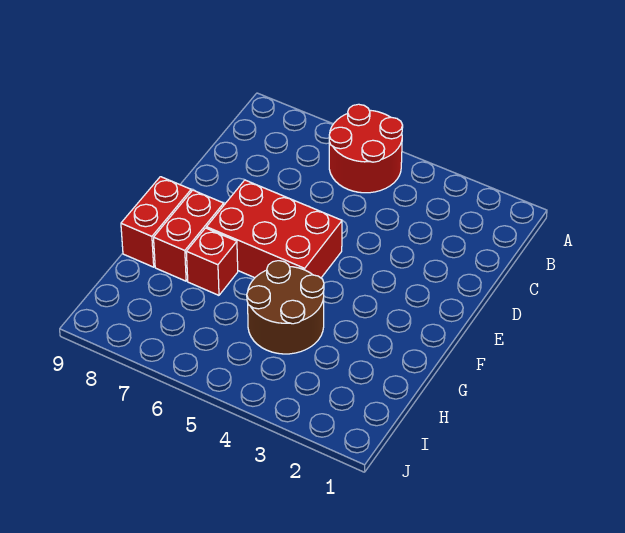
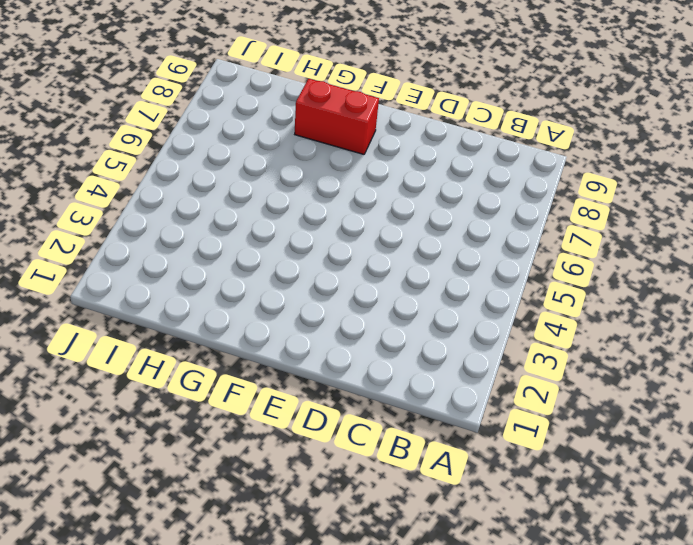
none -> red 2x2 round brick [329,104,403,193]
none -> red 2x3 brick [206,180,342,278]

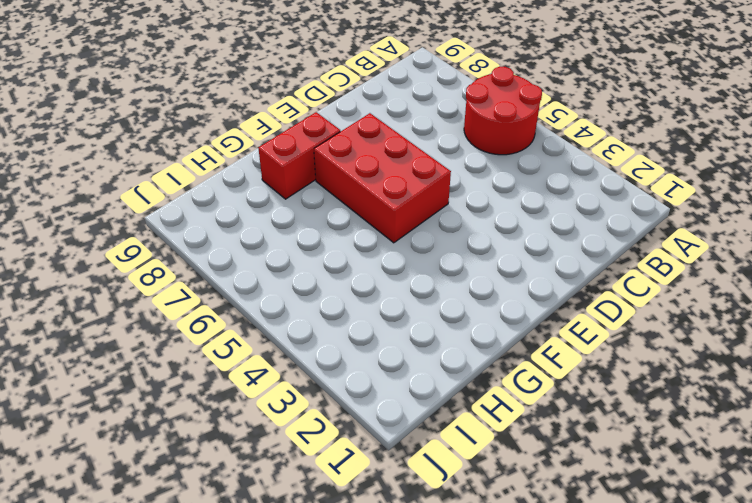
none -> red 1x2 brick [121,177,191,267]
none -> brown 2x2 round brick [247,261,324,354]

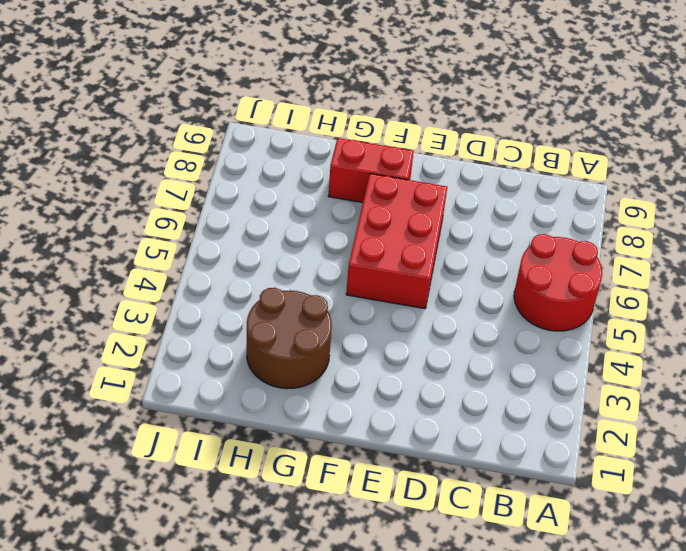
brown 2x2 round brick [247,288,332,389] -> brown 2x2 round brick moved to [247,261,324,354]
none -> red 1x2 brick [121,177,191,267]
none -> red 1x1 brick [186,228,238,295]

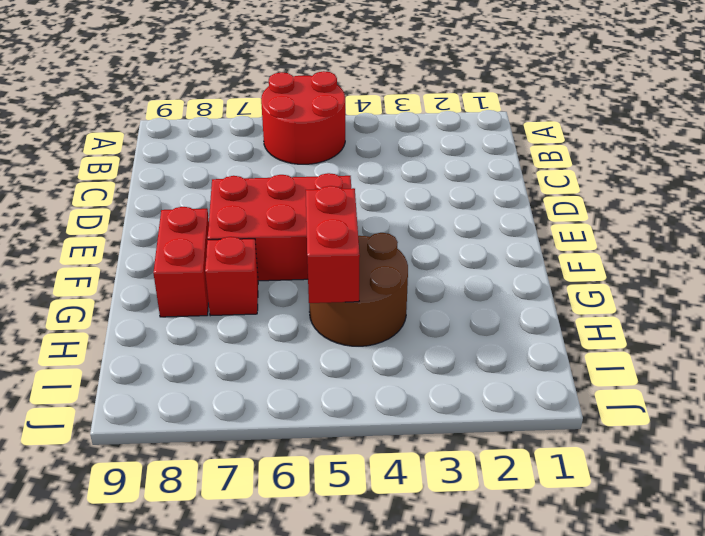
red 1x2 brick [306,186,360,303] -> red 1x2 brick moved to [121,177,191,267]

